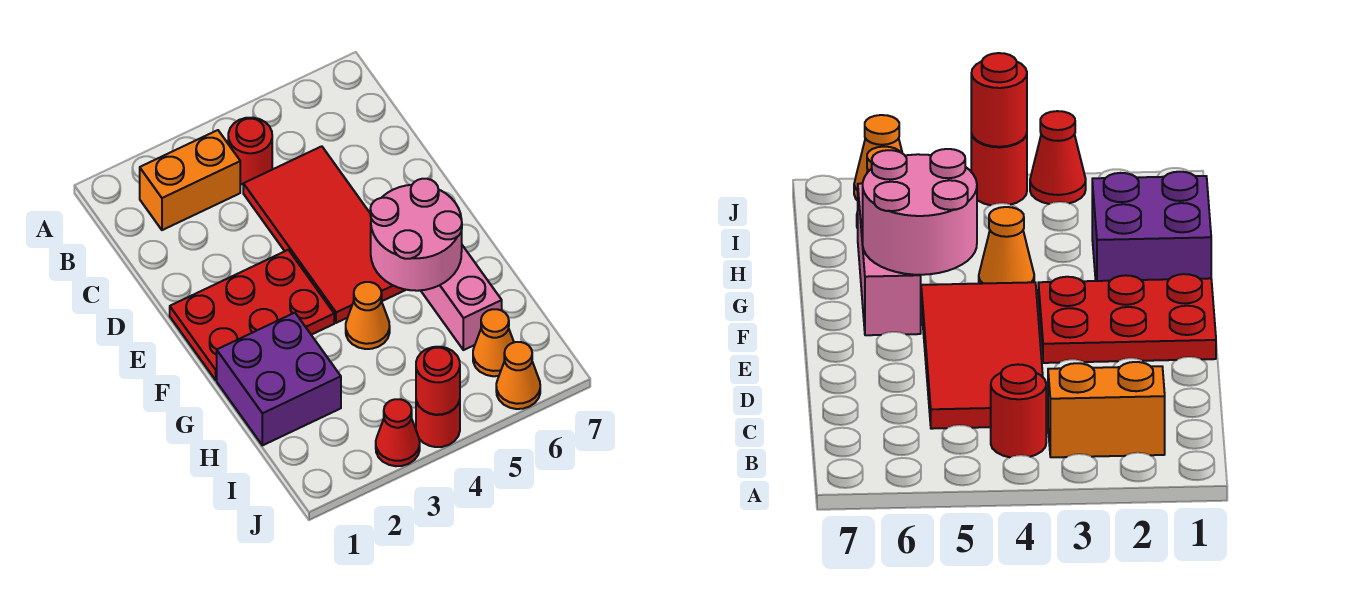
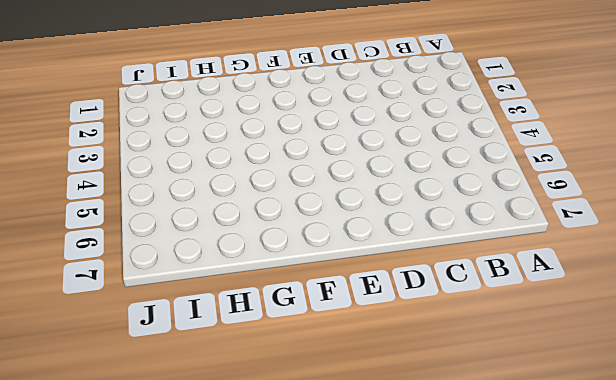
none -> orange 1x2 brick [140,130,240,230]
none -> red 1x1 round brick [228,118,272,184]
none -> red 2x4 tile [243,146,405,323]

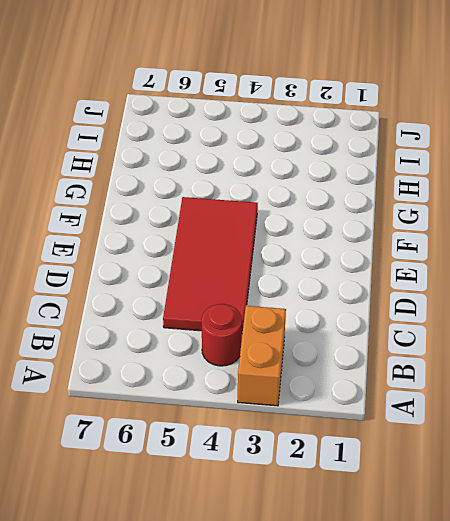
orange 1x2 brick [238,306,286,406] -> orange 1x2 brick turned to [140,130,240,230]
none -> red 2x3 plate [170,250,334,380]
none -> pink 1x3 brick [421,245,502,350]
none -> purple 2x2 brick [217,313,341,445]

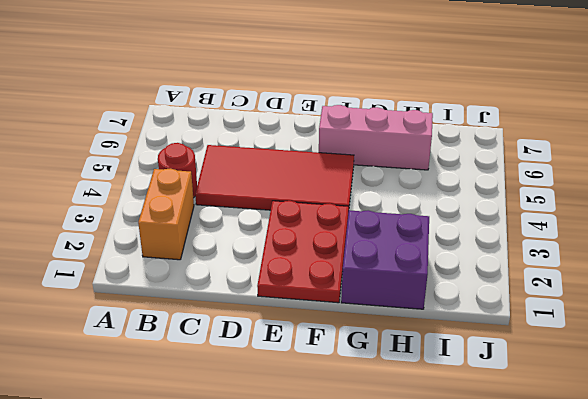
none -> orange 1x1 cone [346,282,390,349]
none -> orange 1x1 cone [473,309,514,376]
none -> red 1x1 cone [376,399,420,466]

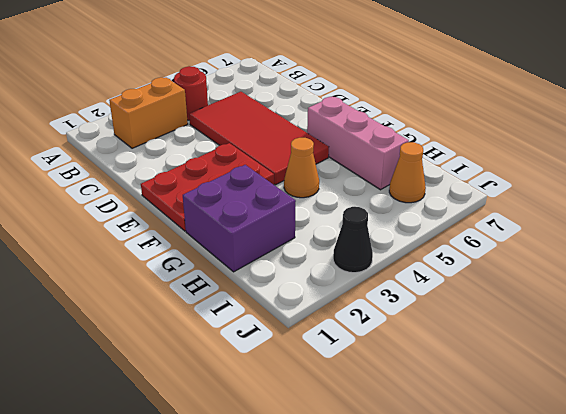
black 1x1 cone [333,207,373,273] -> red 1x1 cone [376,399,420,466]
none -> red 1x1 round brick [416,400,460,447]
none -> orange 1x1 cone [496,342,540,409]
none -> pink 2x2 round brick [370,179,462,291]

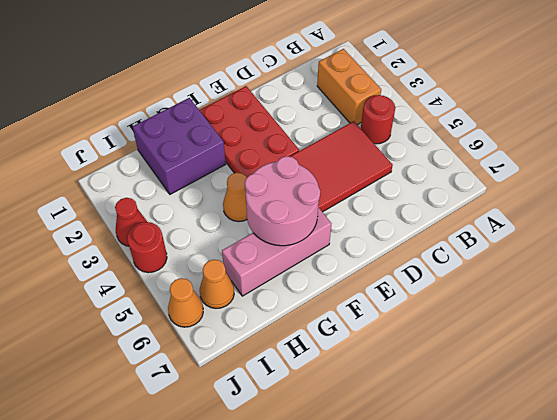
none -> red 1x1 round brick [416,347,460,415]

